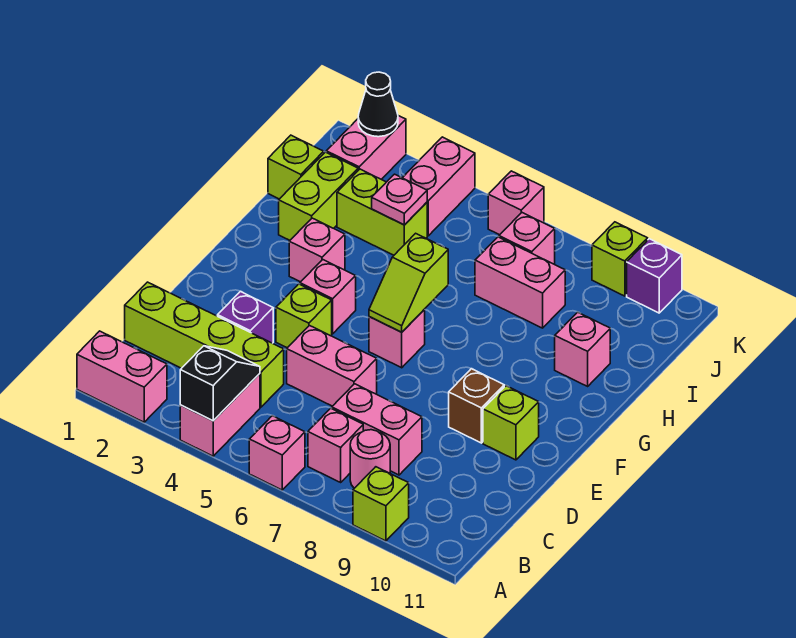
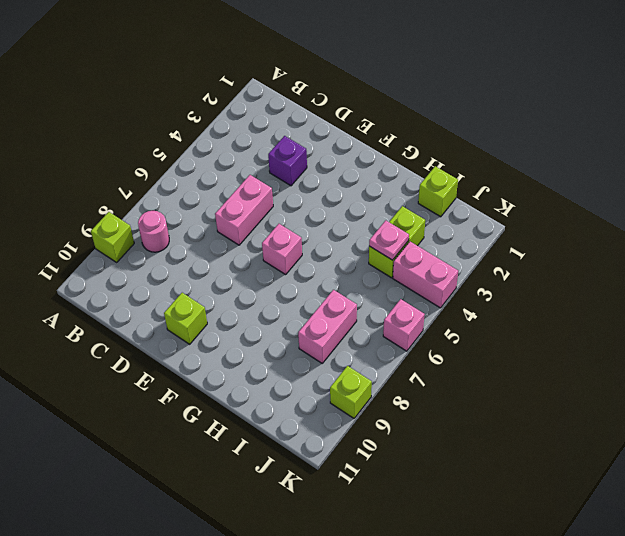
none -> pink 1x2 brick [77,331,167,422]
none -> pink 1x2 brick [180,374,260,456]
none -> pink 1x1 brick [249,416,305,490]
none -> pink 1x1 brick [308,408,363,482]

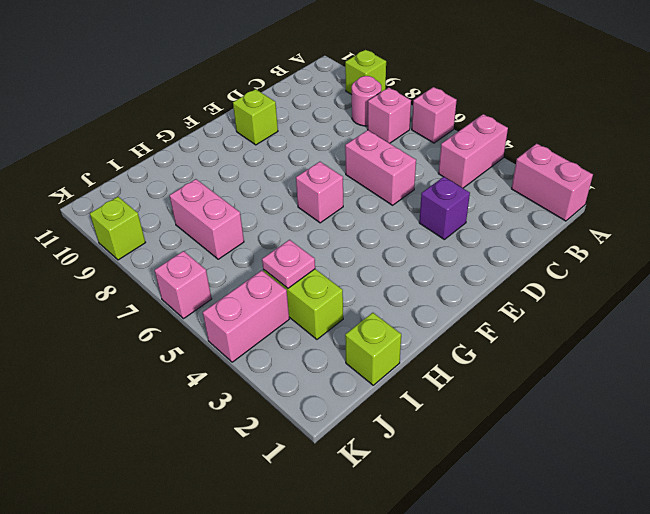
none -> lime 1x4 brick [125,282,284,407]
none -> pink 1x2 brick [332,384,422,475]
none -> lime 1x1 brick [276,284,332,348]
none -> brown 1x1 brick [449,369,504,443]

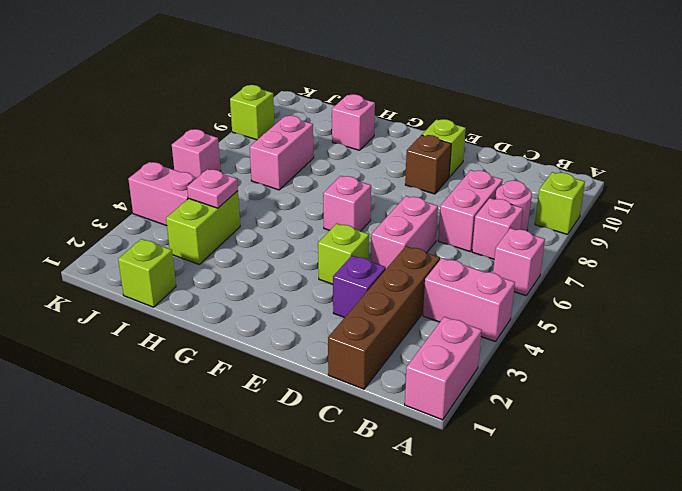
brown 1x4 brick [328,246,440,389] -> lime 1x4 brick [125,282,284,407]
none -> pink 1x1 brick [300,260,356,334]
none -> pink 1x1 brick [289,218,345,282]
none -> lime 1x2 brick [279,152,358,240]
none -> pink 1x2 brick [326,116,406,179]

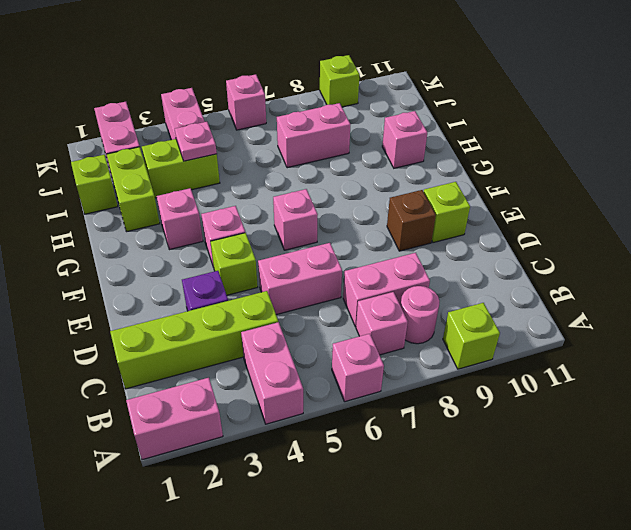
none -> pink 1x1 brick [499,213,555,264]
none -> purple 1x1 brick [627,239,682,313]
none -> black 1x2 slope [180,346,260,421]
none -> lime 1x2 slope [369,233,448,332]

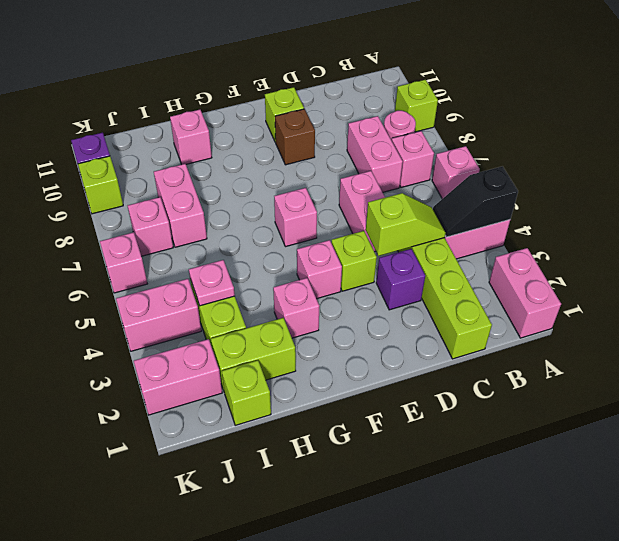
lime 1x2 slope [366,193,445,256] -> lime 1x2 slope moved to [369,233,448,332]
none -> black 1x1 cone [358,72,398,137]

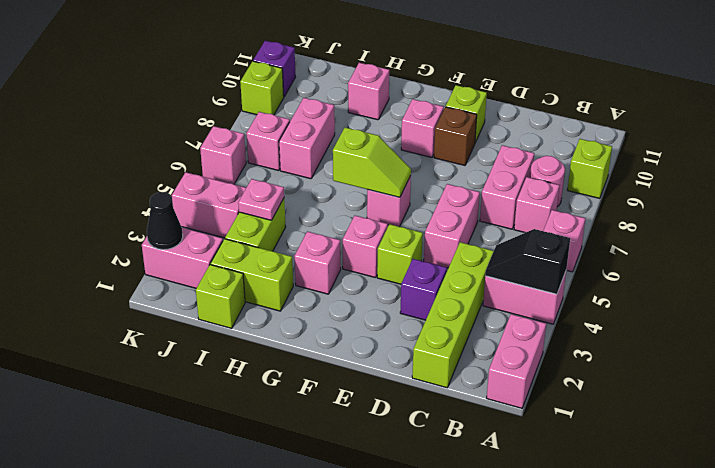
pink 1x1 brick [401,99,444,157] -> none

